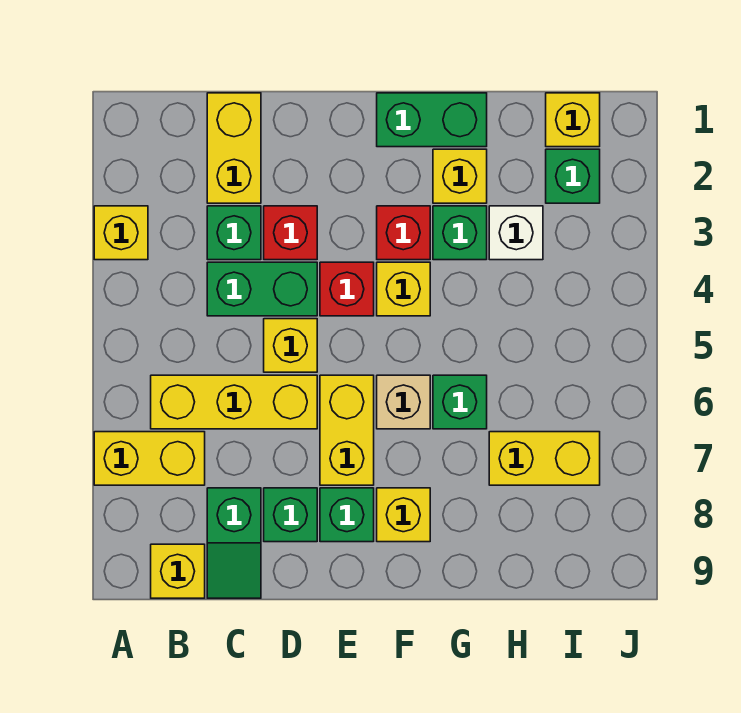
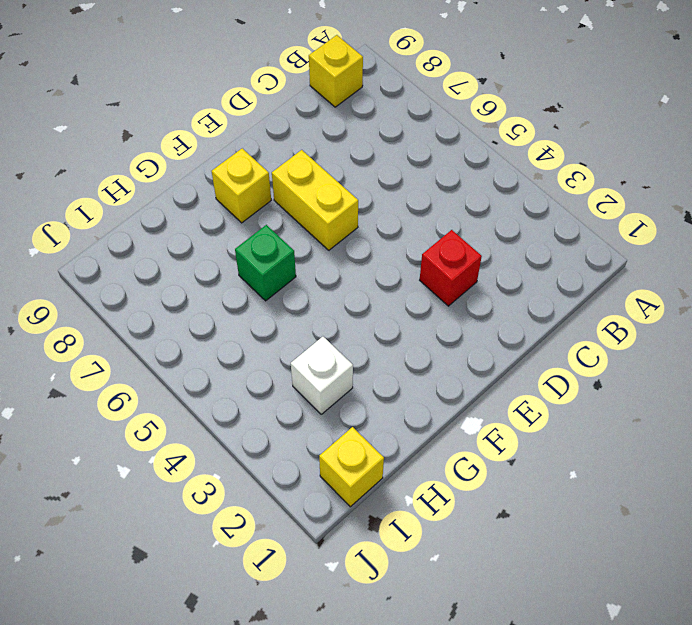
none -> yellow 1x1 brick [94,206,148,260]
none -> yellow 1x2 brick [94,432,205,485]
none -> yellow 1x3 brick [151,375,317,429]

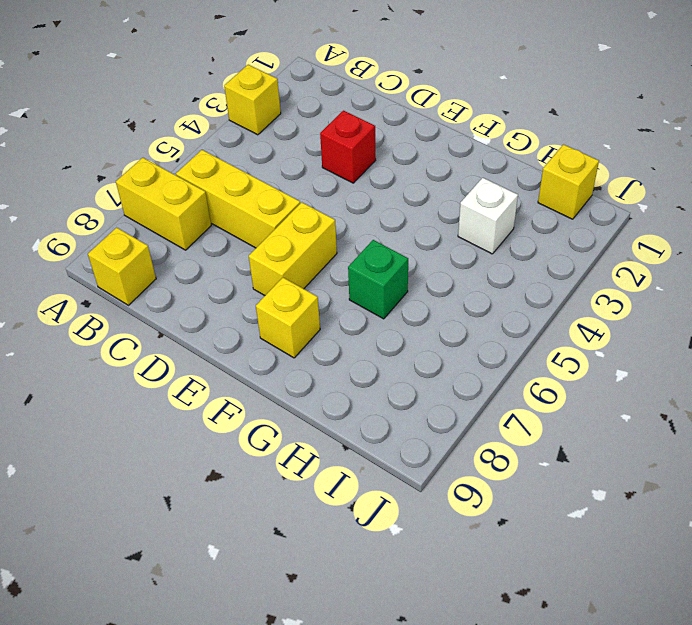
none -> yellow 1x2 brick [207,93,261,203]
none -> green 1x1 brick [207,206,261,260]
none -> green 1x2 brick [207,262,317,316]

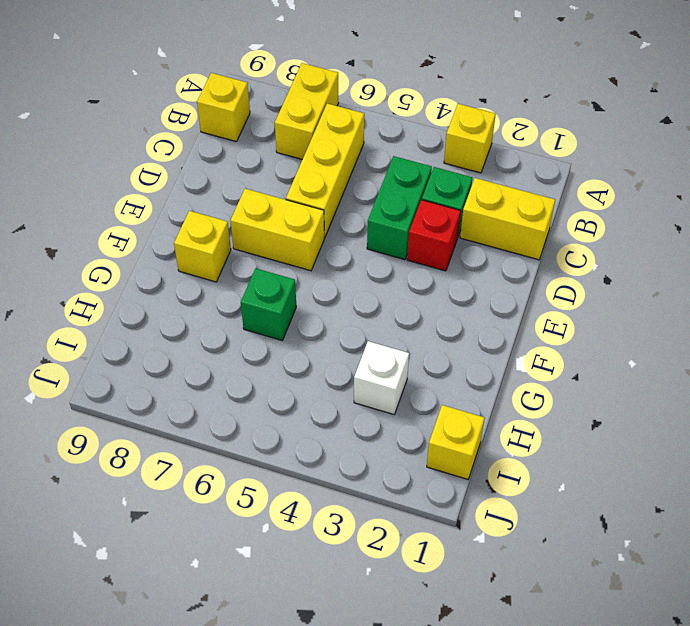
none -> green 1x2 slope [207,488,261,598]
none -> yellow 1x1 brick [264,319,317,372]
none -> green 1x1 brick [264,488,317,542]

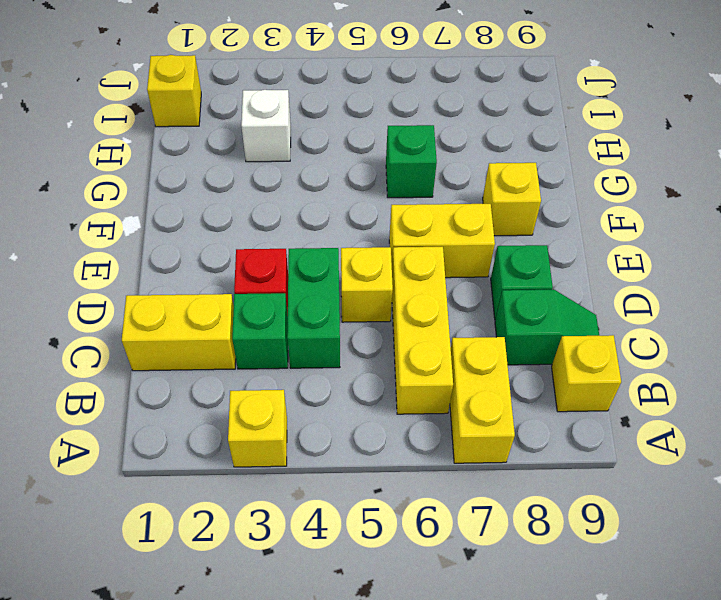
none -> red 1x1 brick [320,262,374,316]
none -> green 1x1 brick [320,488,374,542]
none -> green 1x2 brick [377,93,487,147]

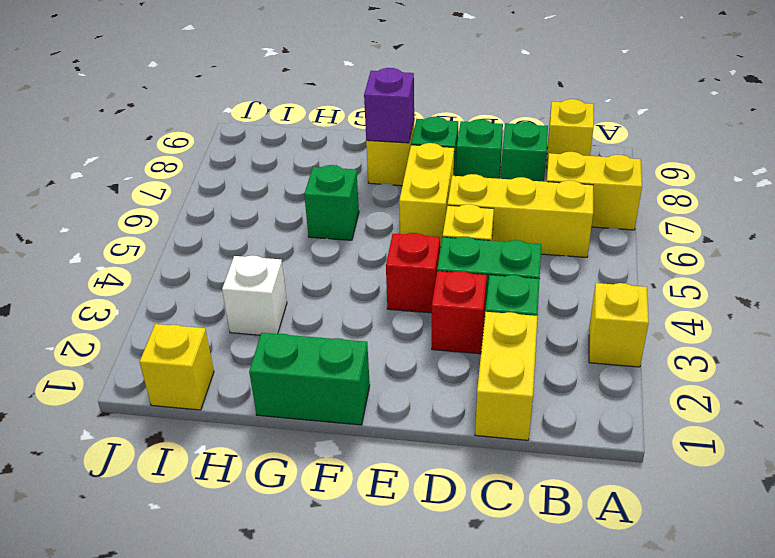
purple 1x1 brick [364,68,414,143] -> none
none -> red 1x1 brick [377,206,430,260]
none -> yellow 1x1 brick [377,262,430,316]
none -> tan 1x1 brick [377,375,430,429]

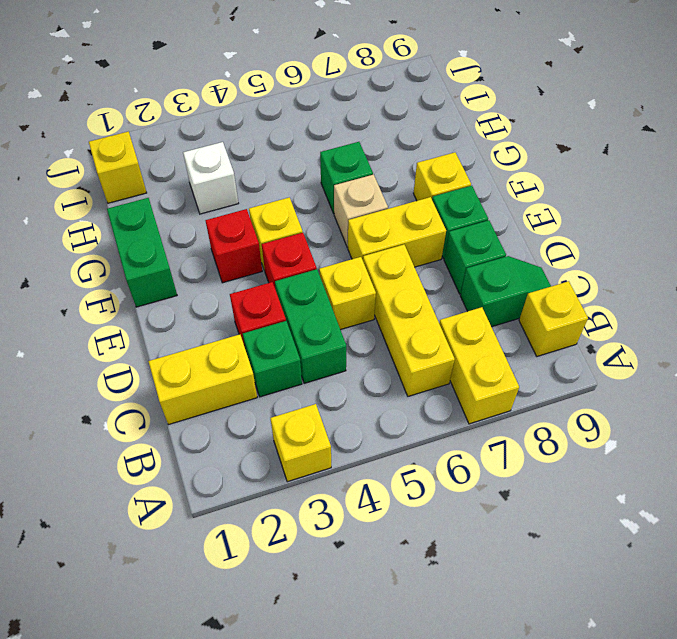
none -> yellow 1x1 brick [433,149,487,203]
none -> green 1x1 brick [433,206,487,260]
none -> yellow 1x2 brick [489,432,600,485]

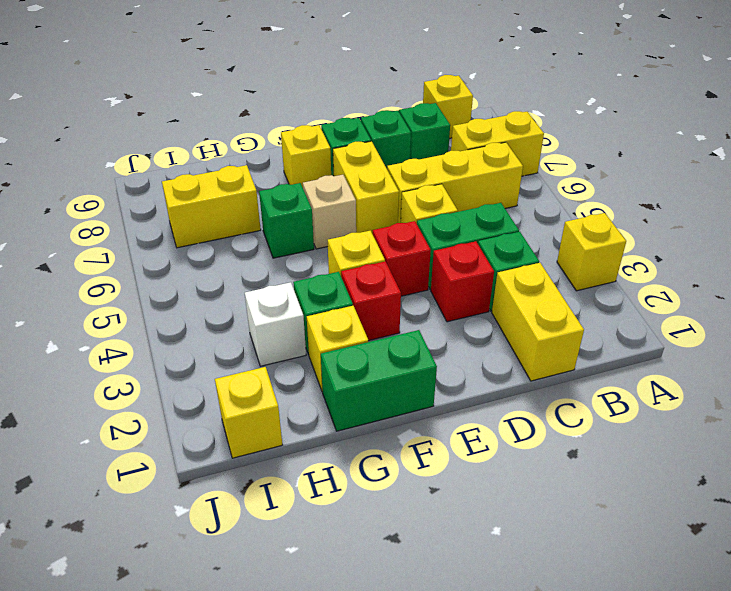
none -> green 1x1 brick [546,149,600,203]

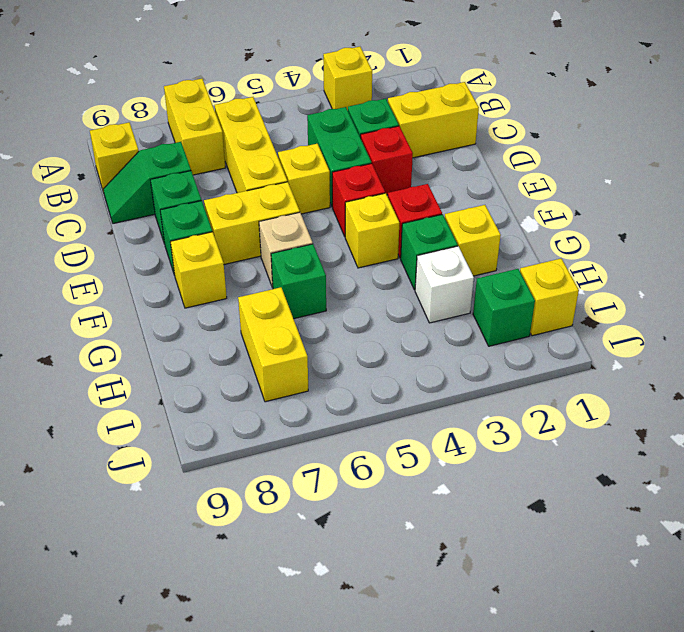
none -> green 1x2 brick [377,93,487,147]

